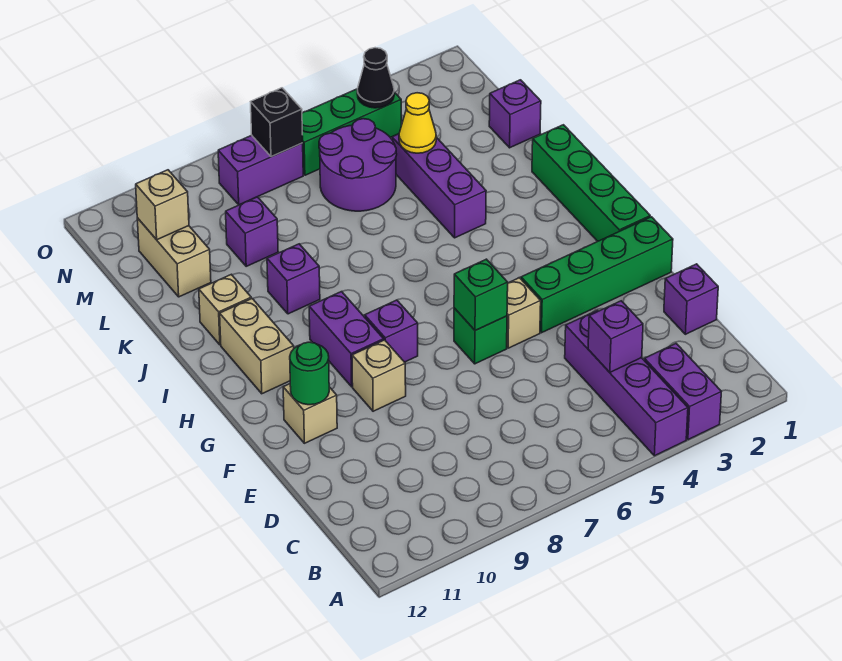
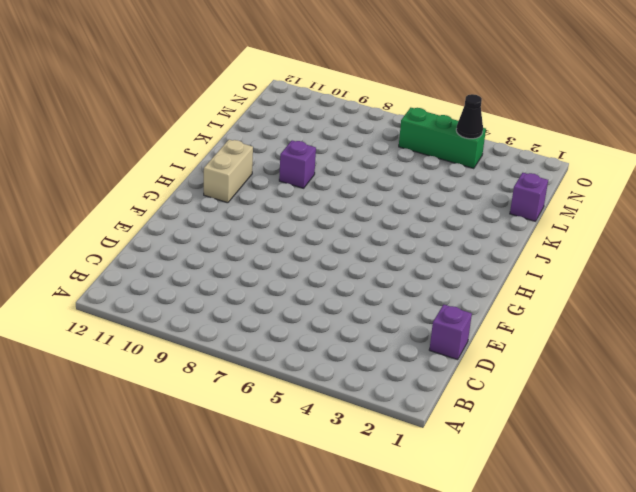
none -> purple 1x2 brick [644,344,721,440]
none -> purple 1x4 brick [565,310,688,456]
none -> green 1x4 brick [521,217,673,333]

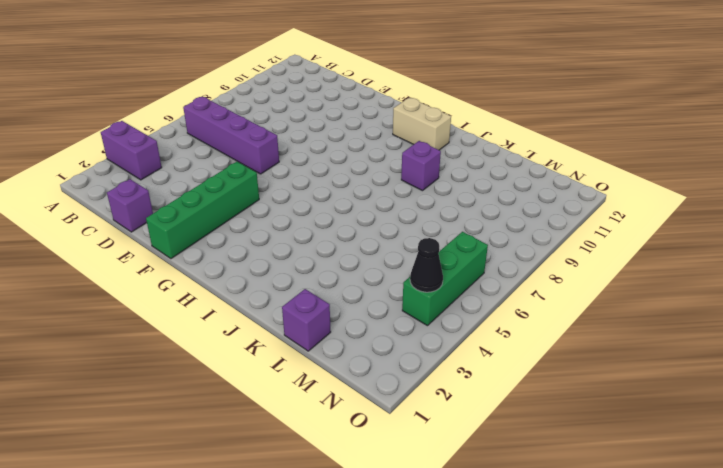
purple 1x4 brick [183,97,279,174] -> purple 1x4 brick moved to [565,310,688,456]
none -> tan 1x1 brick [507,278,541,348]
none -> green 1x1 brick [454,308,507,364]
none -> tan 1x1 brick [352,340,406,411]

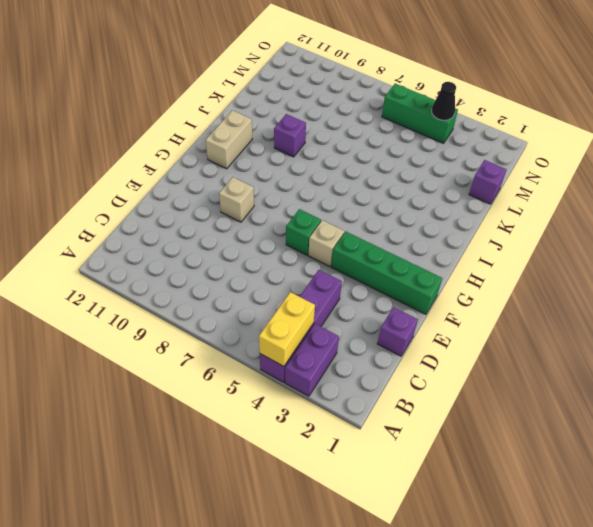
yellow 1x2 brick [259,292,315,366] -> none
none -> tan 1x1 brick [283,384,337,443]
none -> green 1x4 brick [532,125,650,241]
none -> purple 1x1 brick [365,300,418,362]

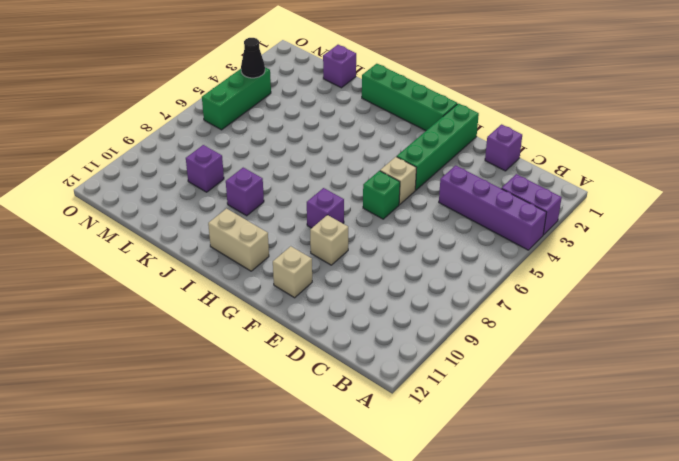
none -> purple 1x2 brick [309,292,384,387]
none -> purple 1x3 brick [392,134,486,238]
none -> tan 1x1 brick [199,275,251,345]

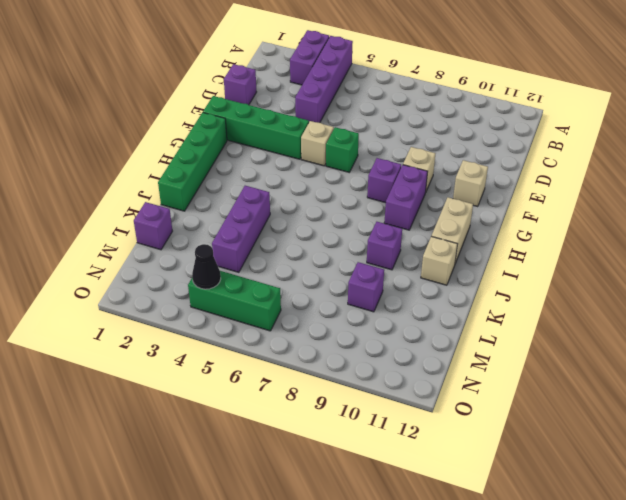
none -> purple 2x2 round brick [319,119,397,211]
none -> tan 1x2 brick [137,218,211,297]
none -> purple 1x2 brick [218,135,303,205]

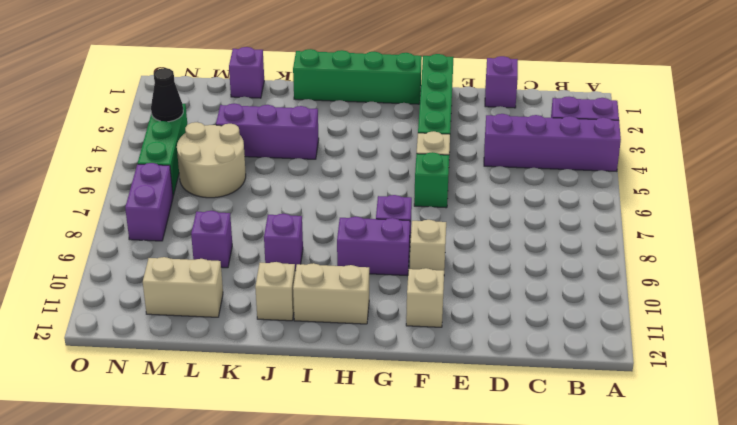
tan 2x2 round brick [177,122,246,198] -> purple 2x2 round brick [319,119,397,211]
none -> purple 1x1 brick [588,301,643,372]
none -> green 1x1 brick [454,259,508,331]
none -> green 1x1 round brick [290,342,329,405]

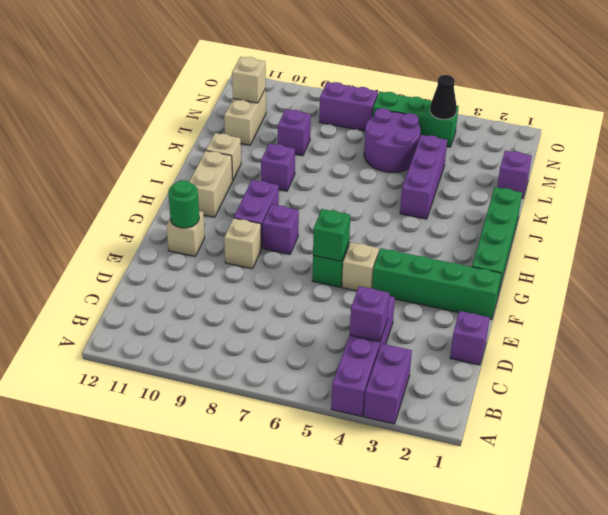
none -> yellow 1x1 cone [399,93,436,153]
none -> black 1x1 brick [251,88,303,157]

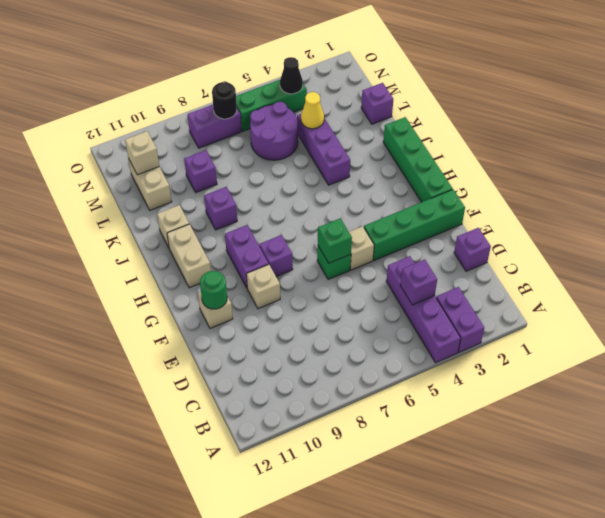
black 1x1 round brick [212,82,237,119] -> black 1x1 brick [251,88,303,157]

